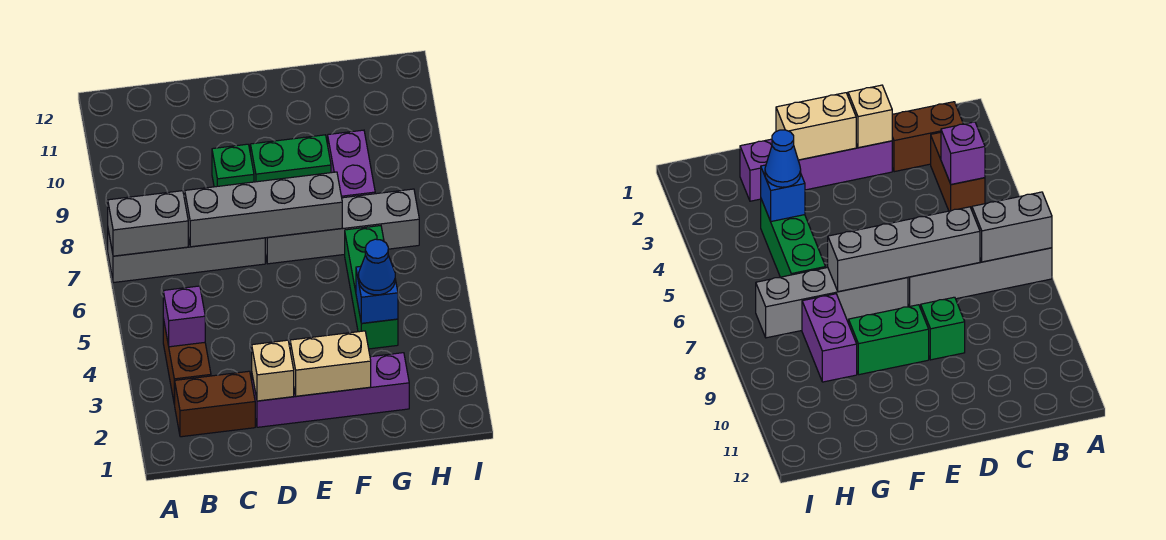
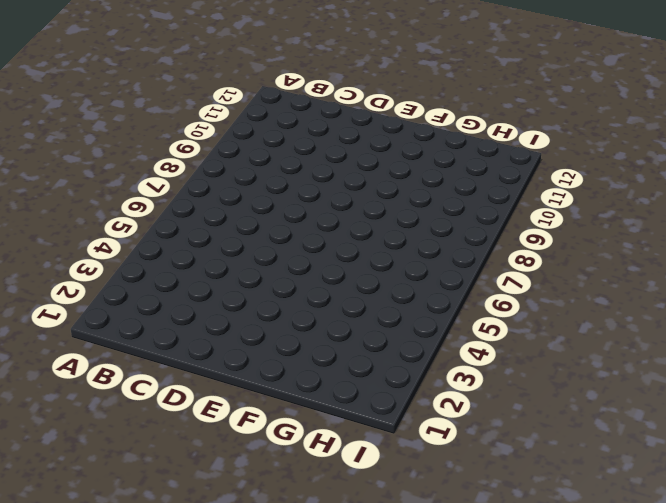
none -> grey 1x4 brick [108,230,265,283]
none -> brown 1x2 brick [175,371,255,437]
none -> brown 1x2 brick [163,318,211,405]

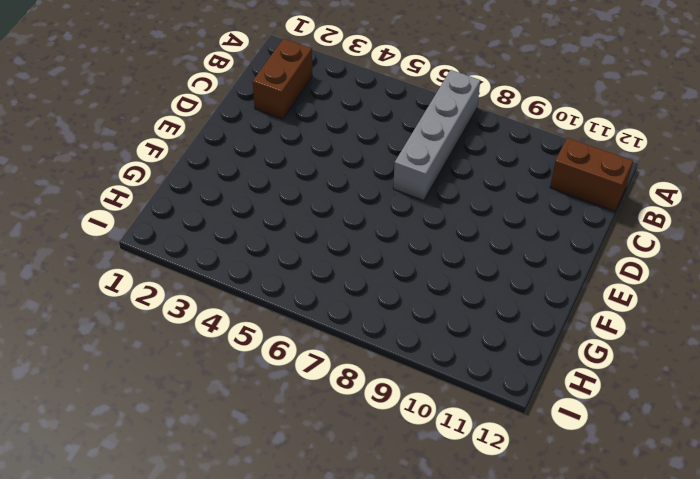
brown 1x2 brick [550,138,633,211] -> brown 1x2 brick moved to [163,318,211,405]
none -> purple 1x4 brick [252,353,409,427]
none -> green 1x1 brick [212,144,254,187]
none -> grey 1x4 brick [265,189,419,264]

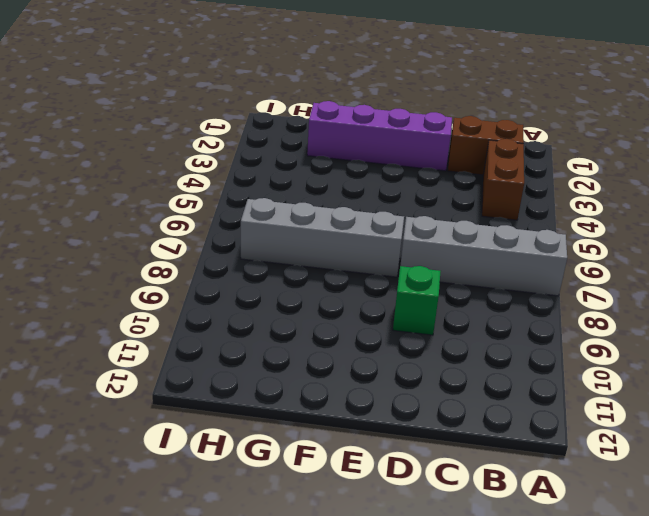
none -> green 1x2 brick [250,135,331,182]
none -> green 1x3 brick [345,226,398,349]
none -> purple 1x2 brick [328,130,375,198]

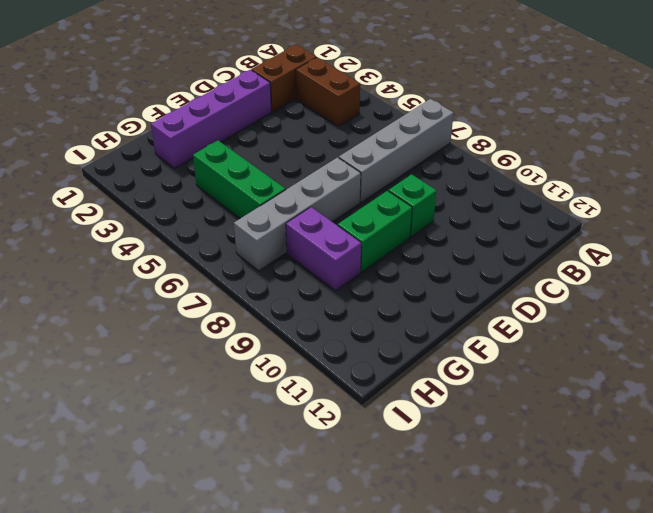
none -> grey 1x2 brick [108,191,188,256]
none -> purple 1x1 brick [163,286,205,347]
none -> grey 1x4 brick [185,172,342,247]

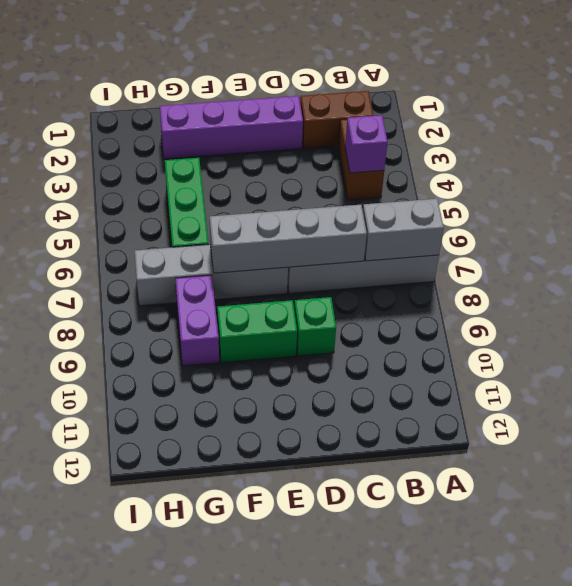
none -> tan 1x1 brick [252,340,294,401]
none -> tan 1x2 brick [290,331,371,396]
none -> blue 1x1 brick [356,263,398,323]

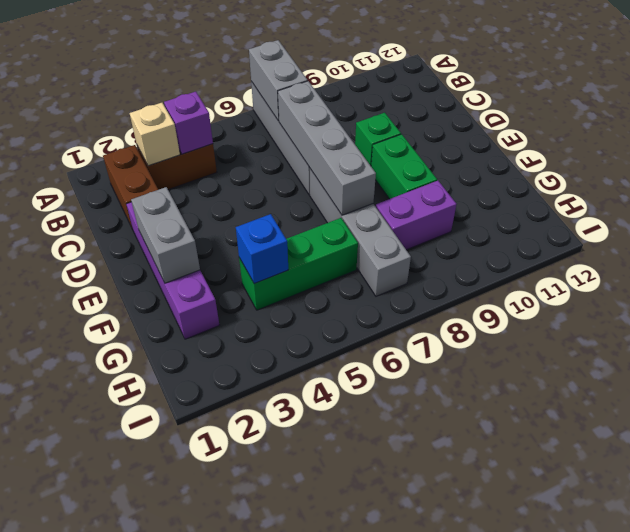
tan 1x1 brick [130,103,180,166] -> tan 1x1 brick moved to [252,340,294,401]
grey 1x2 brick [131,187,200,283] -> tan 1x2 brick [290,331,371,396]
none -> blue 1x1 cone [359,239,395,295]

